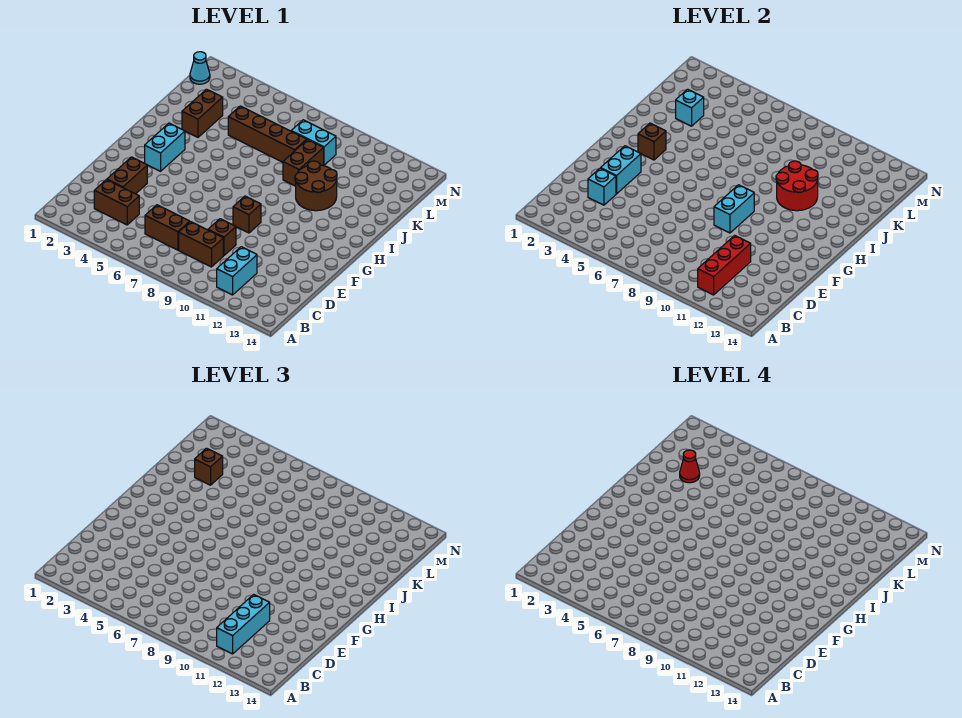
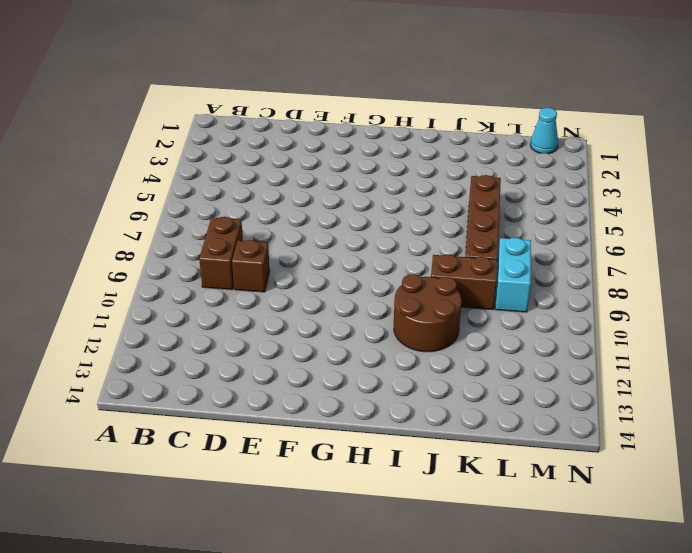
none -> cyan 1x2 brick [217,247,257,295]
none -> brown 1x2 brick [94,180,139,225]
none -> brown 1x2 brick [145,205,190,250]

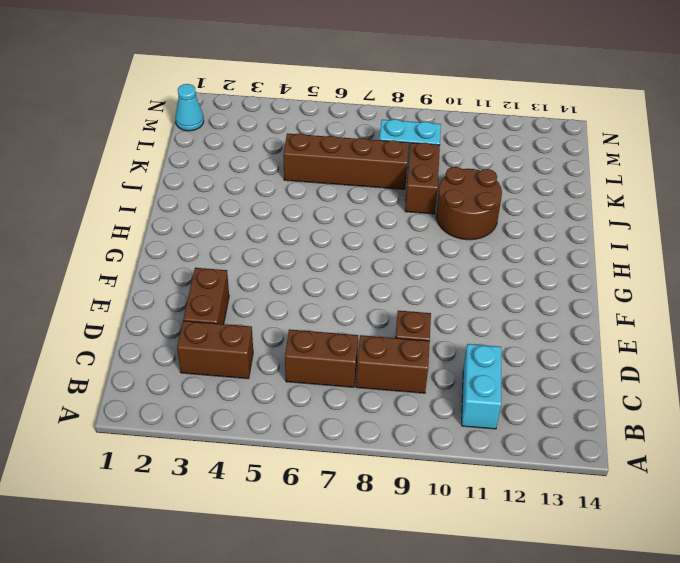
none -> brown 1x1 brick [233,196,261,233]
none -> cyan 1x2 brick [145,123,185,171]
none -> brown 1x2 brick [182,89,223,137]

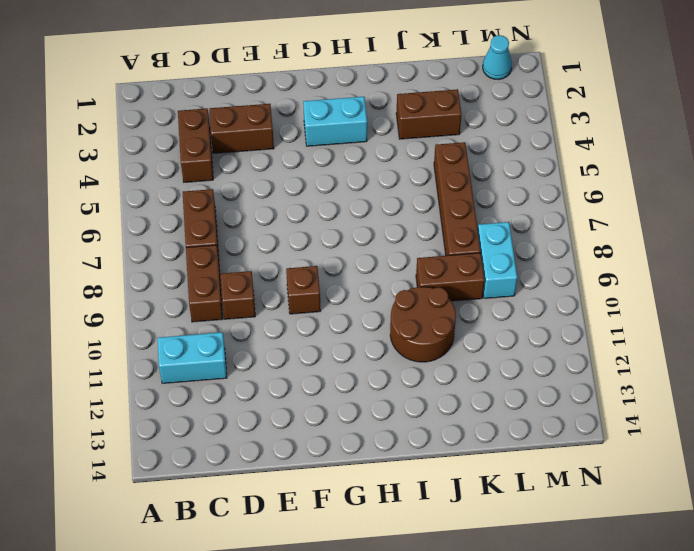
none -> red 1x3 brick [698,235,751,295]
none -> cyan 1x1 brick [588,168,616,205]
none -> cyan 1x2 brick [601,146,641,194]

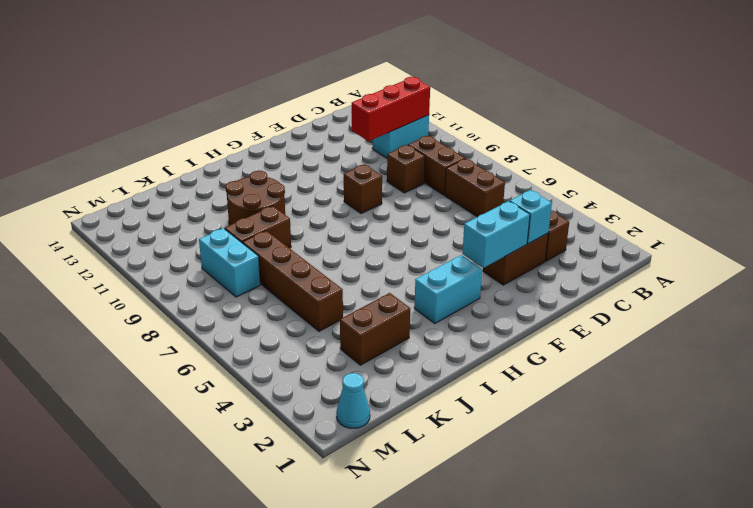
none -> cyan 1x2 brick [714,185,754,233]
none -> brown 1x1 brick [638,123,666,160]
none -> red 2x2 round brick [776,161,818,211]

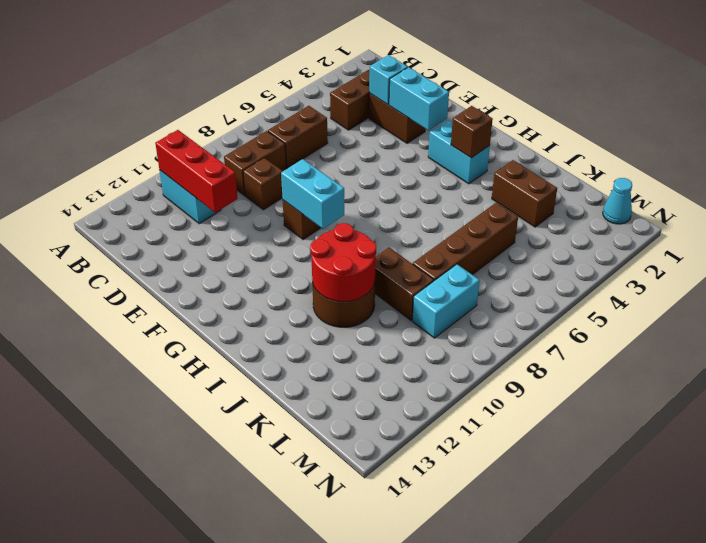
none -> cyan 1x1 brick [676,89,704,126]
none -> cyan 1x3 brick [217,594,270,654]
none -> brown 1x1 brick [195,448,223,485]

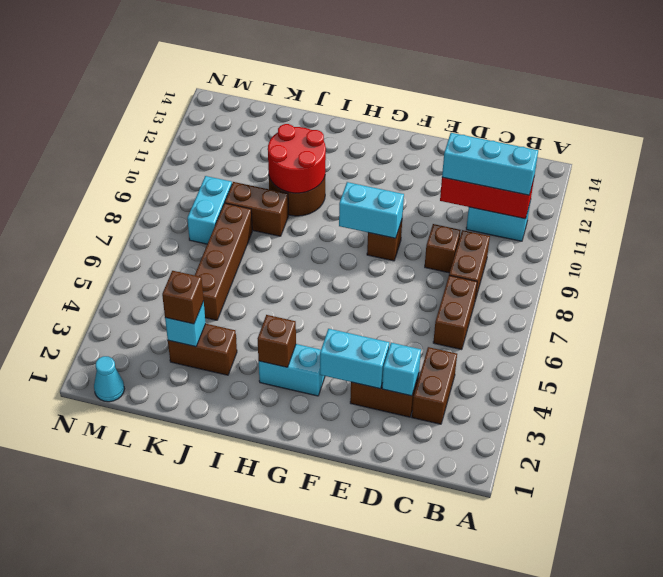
none -> red 1x1 cone [680,450,700,483]

